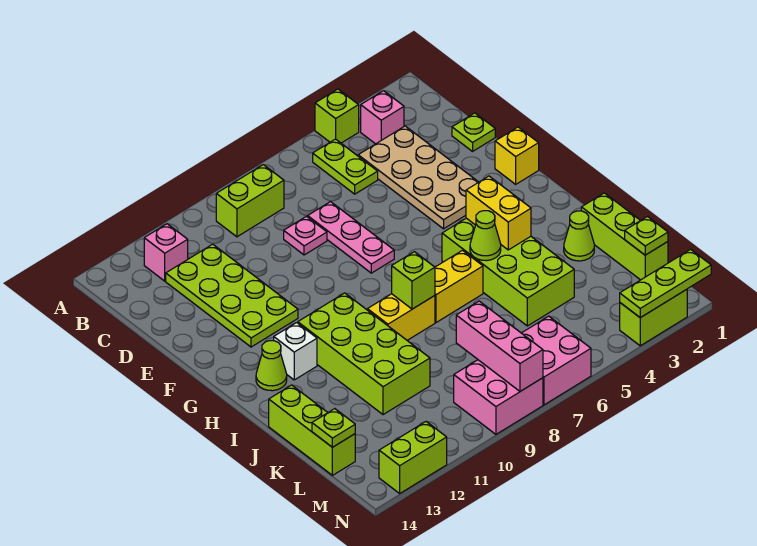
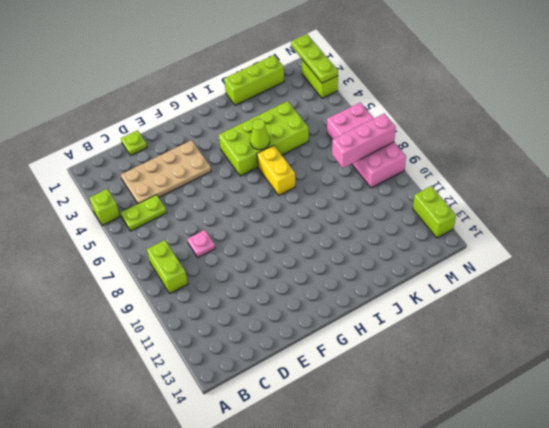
none -> pink 1x1 brick [361,91,404,144]
none -> pink 1x1 brick [144,224,188,281]
none -> lime 2x4 plate [166,244,298,347]
none -> pink 1x3 plate [308,202,394,273]

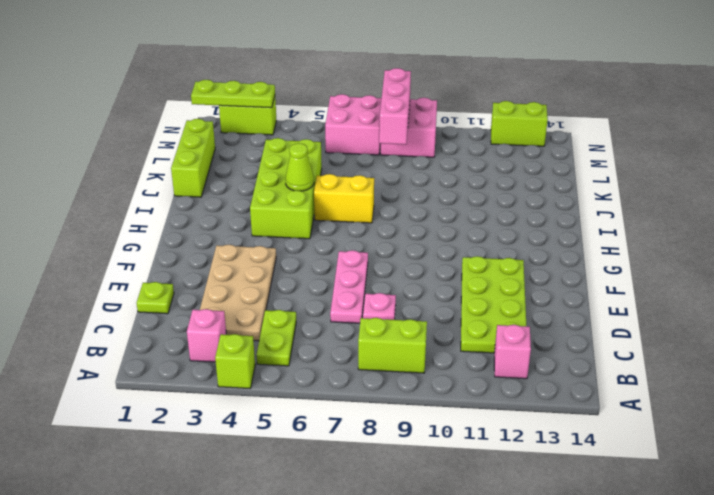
none -> yellow 1x1 brick [495,127,539,184]
none -> lime 2x4 brick [298,293,430,415]
none -> white 1x1 brick [274,323,317,380]
none -> lime 1x1 cone [256,341,287,391]

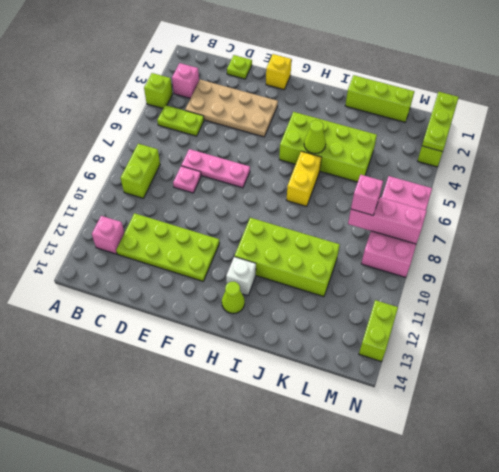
pink 1x1 brick [351,175,383,215] -> none
none -> yellow 1x2 brick [367,294,435,340]
none -> lime 1x1 cone [564,211,594,261]
none -> lime 1x3 brick [269,385,355,475]
none -> yellow 1x2 brick [466,176,531,250]

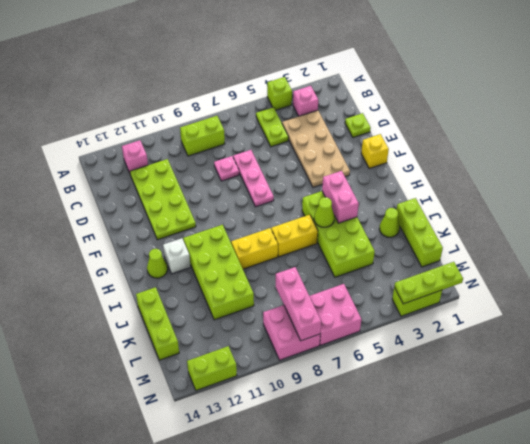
pink 1x2 brick [322,171,359,223] -> yellow 1x2 brick [466,176,531,250]
none -> lime 1x1 brick [392,252,435,309]
none -> lime 1x1 plate [625,217,668,255]
none -> lime 1x1 plate [312,409,355,447]

